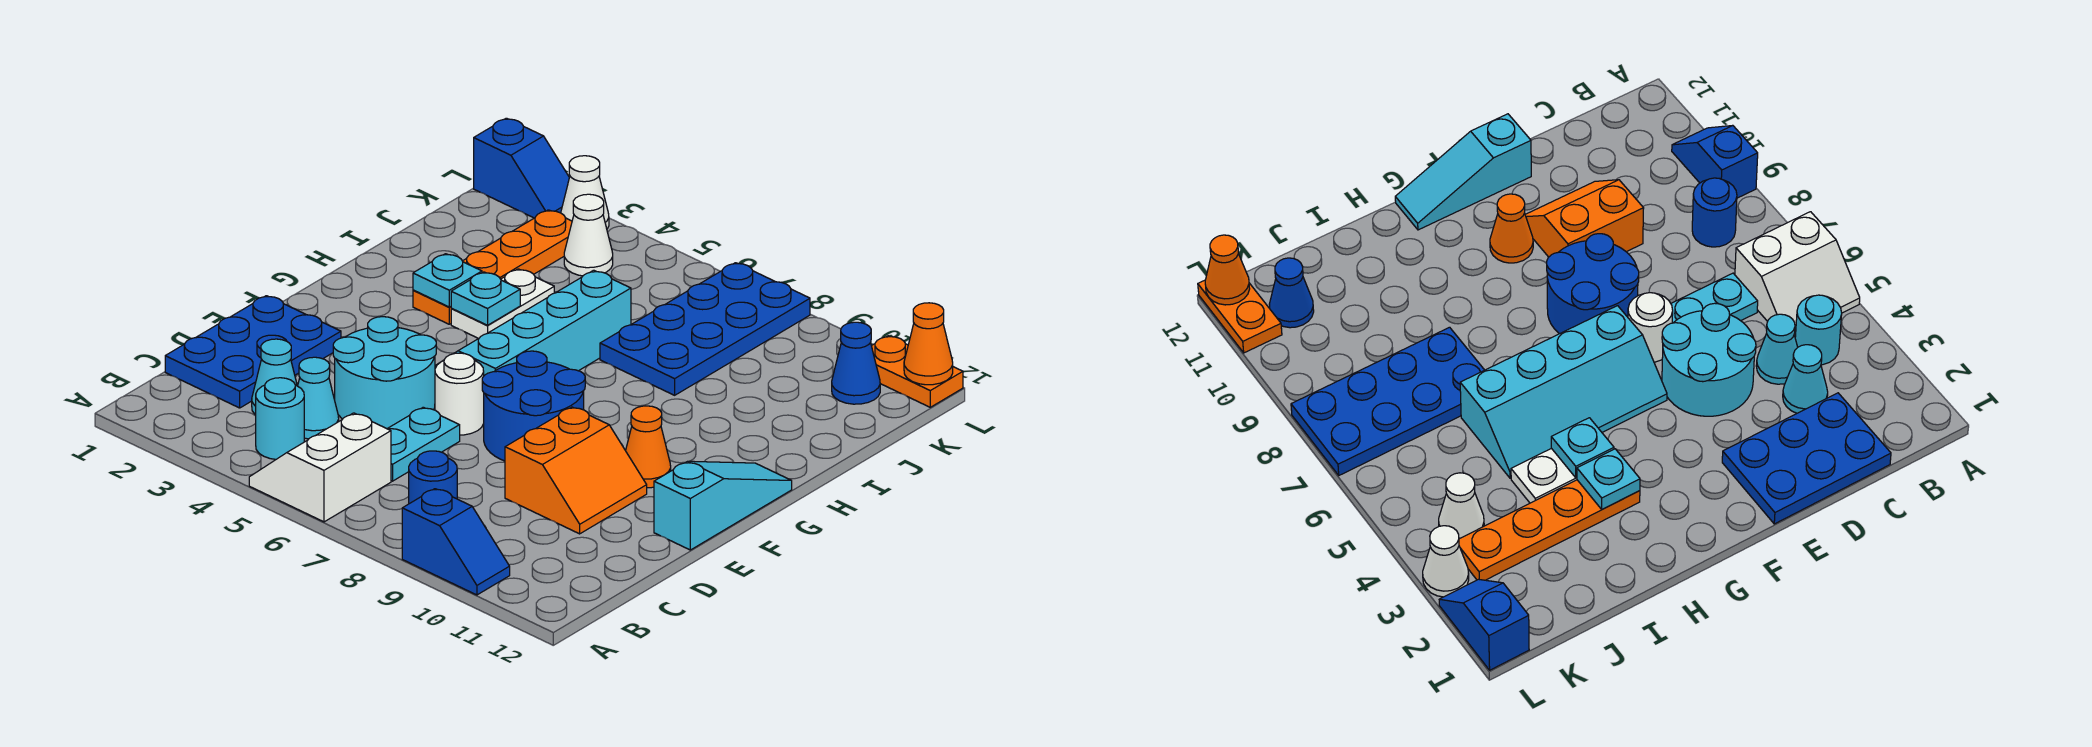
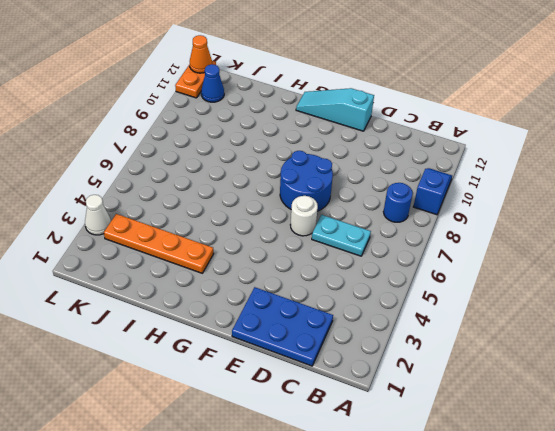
none -> white 2x2 slope [249,413,391,522]
none -> cyan 1x1 round brick [256,378,304,459]
none -> cyan 1x1 cone [252,339,297,415]

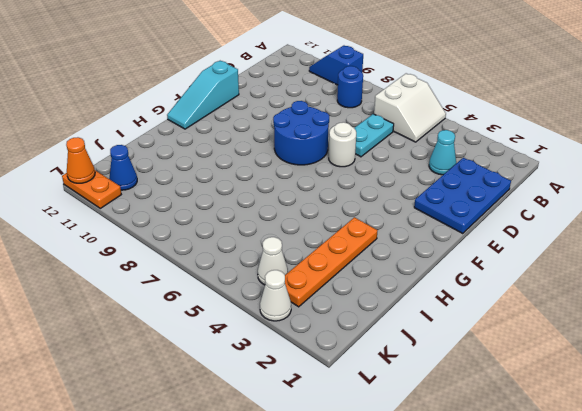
none -> cyan 1x1 round brick [256,378,304,459]
none -> cyan 1x1 cone [298,357,339,439]
none -> cyan 2x2 round brick [333,317,436,429]

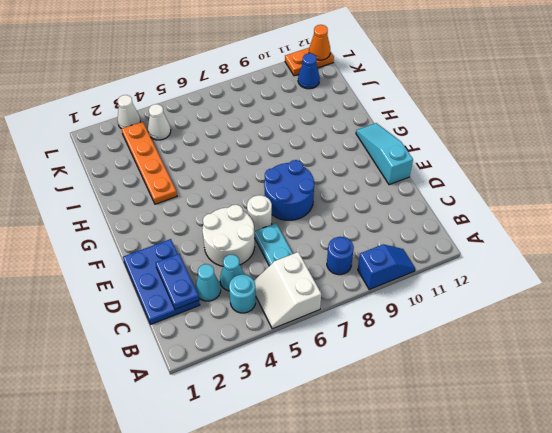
blue 1x2 plate [156,254,199,309] -> none
white 2x2 round brick [202,205,255,266] -> cyan 2x2 round brick [333,317,436,429]
none -> orange 2x2 slope [505,407,647,534]
none -> cyan 2x4 slope [435,270,631,375]
none -> orange 1x1 cone [626,406,671,488]

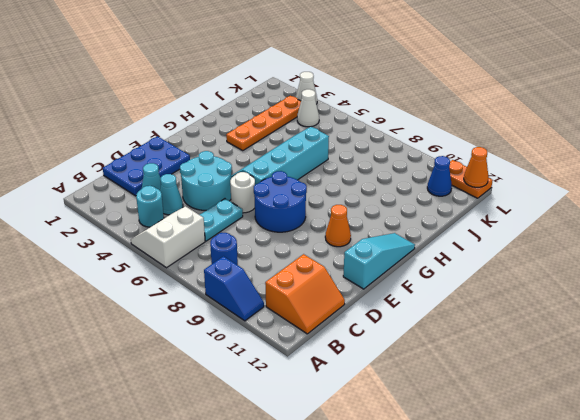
orange 2x2 slope [265,254,345,334] -> orange 2x2 slope moved to [505,407,647,534]
none -> white 1x2 plate [451,269,554,339]
none -> blue 2x4 plate [600,263,810,395]
none -> blue 1x2 slope [474,118,569,218]

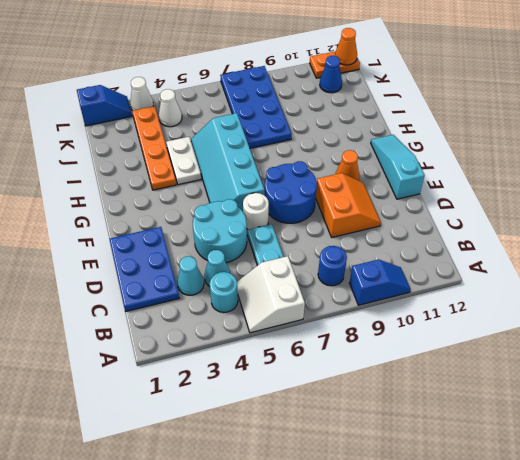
none -> cyan 1x1 plate [413,254,482,307]
none -> cyan 1x1 plate [451,272,520,325]

